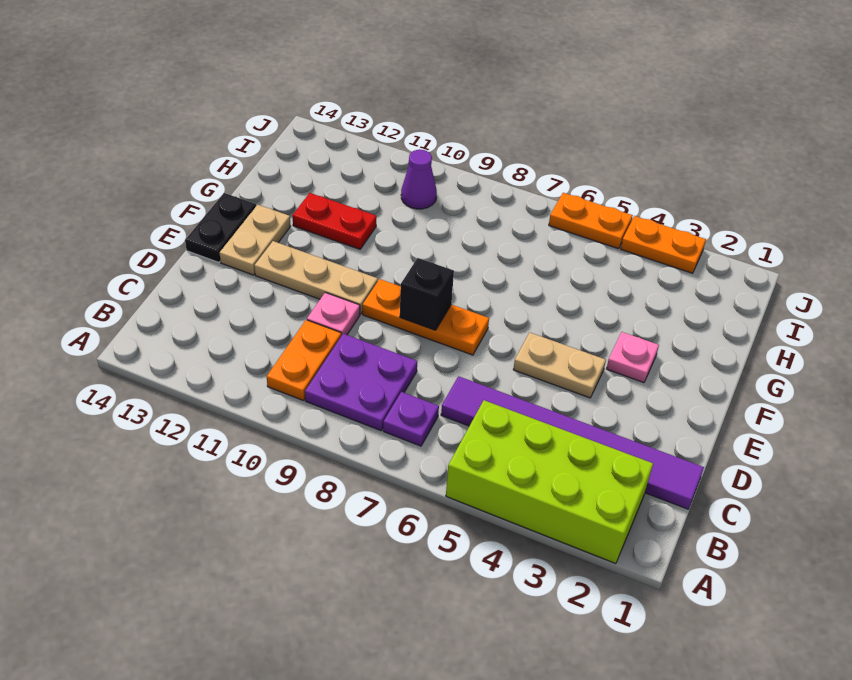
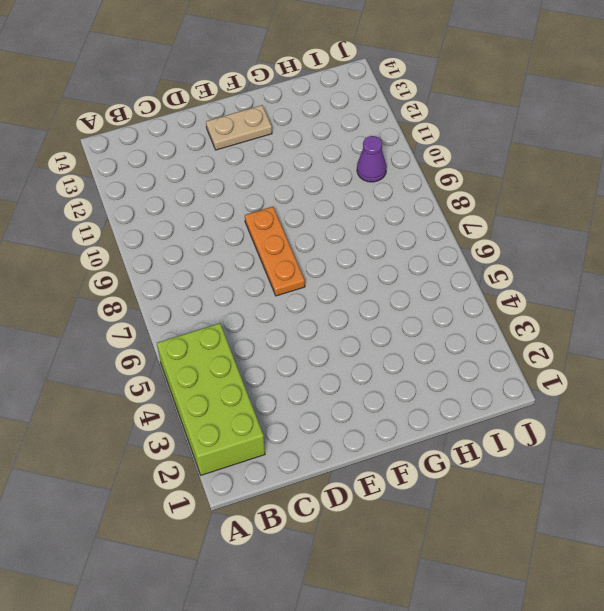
none -> purple 1x1 plate [383,392,439,446]
none -> purple 2x2 plate [305,334,417,431]
none -> orange 1x2 plate [267,320,341,401]

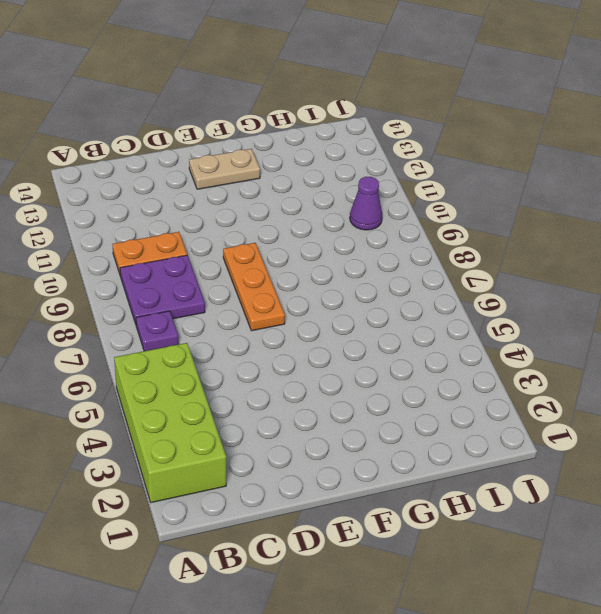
none -> purple 1x6 tile [441,376,704,509]
none -> pink 1x1 plate [307,293,360,336]
none -> tan 1x2 plate [513,332,606,398]

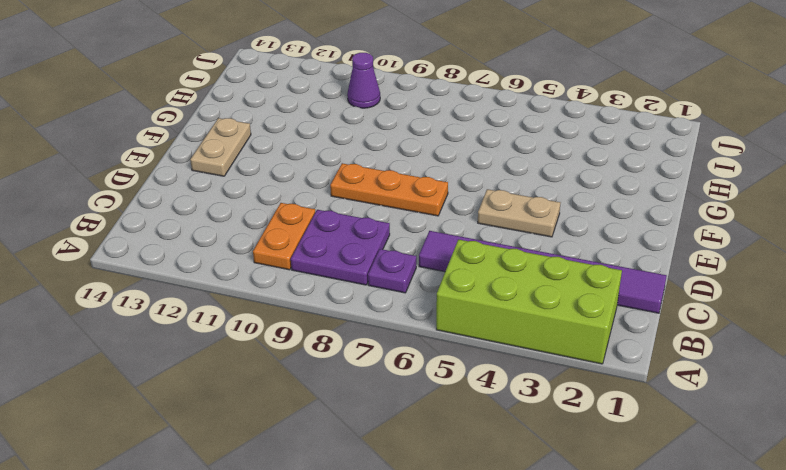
none -> pink 1x1 plate [307,293,360,336]
none -> tan 1x3 plate [254,241,378,314]
none -> black 1x2 plate [185,193,256,262]

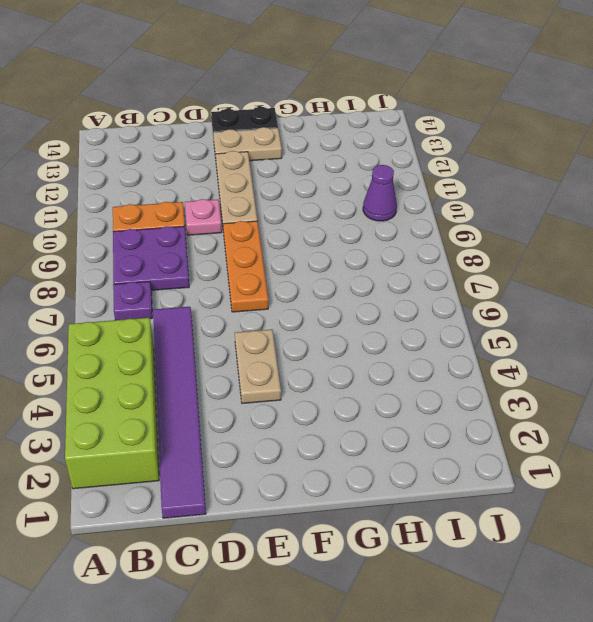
none -> pink 1x1 plate [607,332,659,383]
none -> red 1x2 plate [292,193,376,249]
none -> orange 1x2 plate [621,216,706,273]

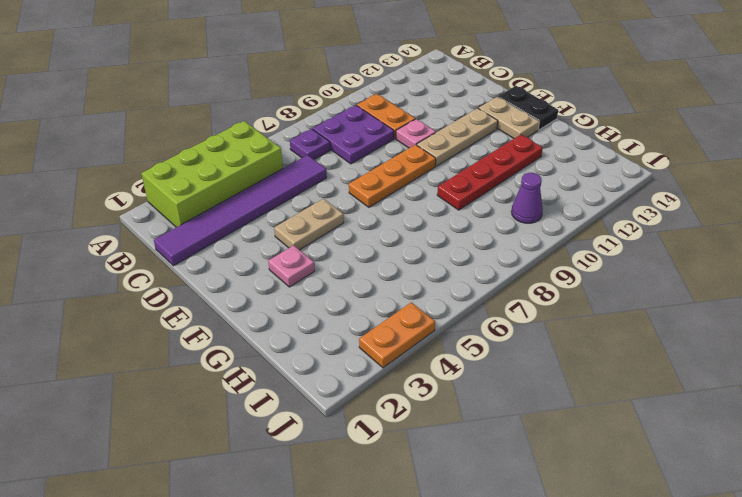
red 1x4 plate [437,135,543,210] -> red 1x2 plate [292,193,376,249]
none -> orange 1x2 plate [549,193,633,249]
none -> black 1x1 brick [400,258,454,330]

